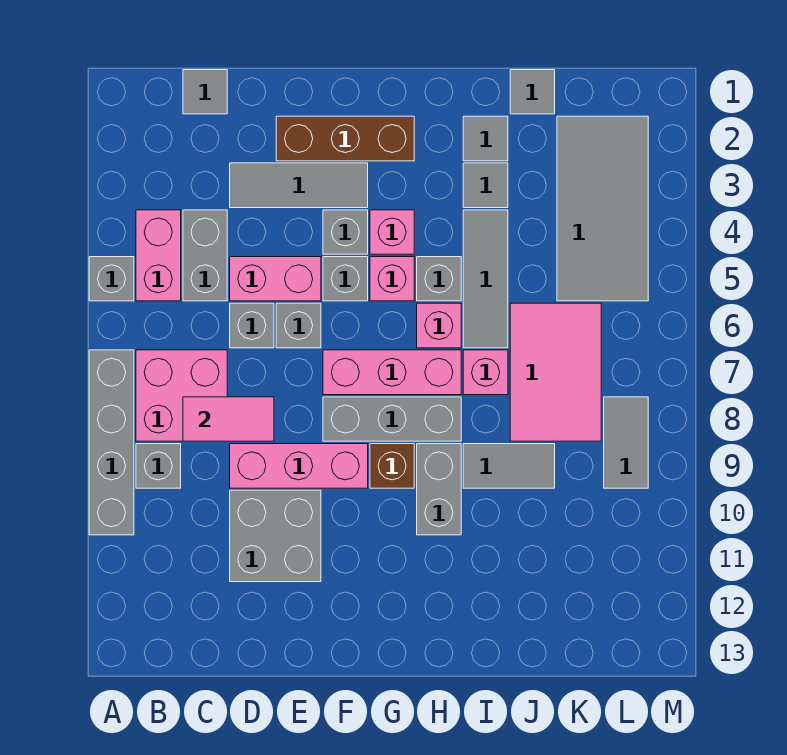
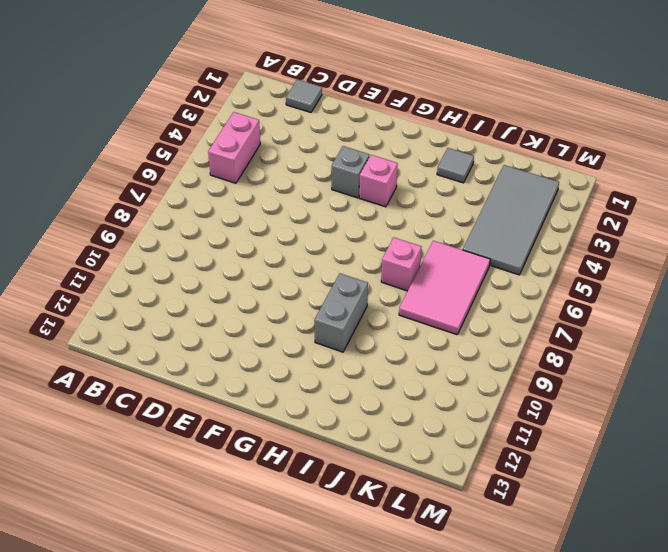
none -> grey 1x1 brick [89,257,134,301]
none -> grey 1x4 brick [89,350,134,535]
none -> pink 2x2 brick [136,350,227,441]
none -> grey 1x1 brick [136,444,181,488]

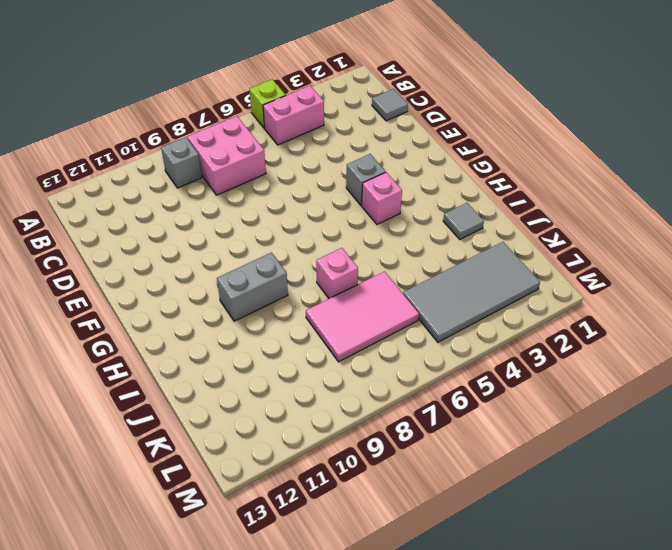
lime 1x1 brick [250,79,286,128] -> grey 1x1 brick [89,257,134,301]
none -> grey 1x4 brick [89,350,134,535]
none -> grey 1x2 brick [183,210,227,301]
none -> grey 1x3 tile [230,163,368,208]
none -> pink 1x2 brick [230,257,321,301]

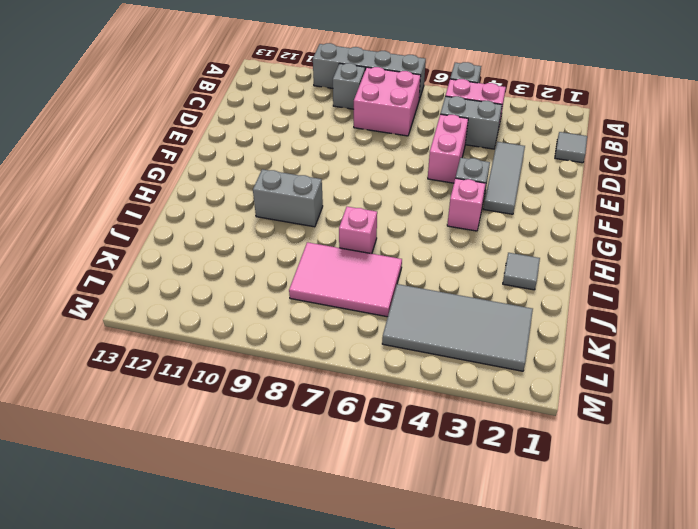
none -> grey 1x1 brick [230,303,274,348]
none -> pink 1x3 brick [230,444,368,488]
none -> grey 2x2 brick [230,490,321,582]
none -> brown 1x3 brick [276,116,414,161]

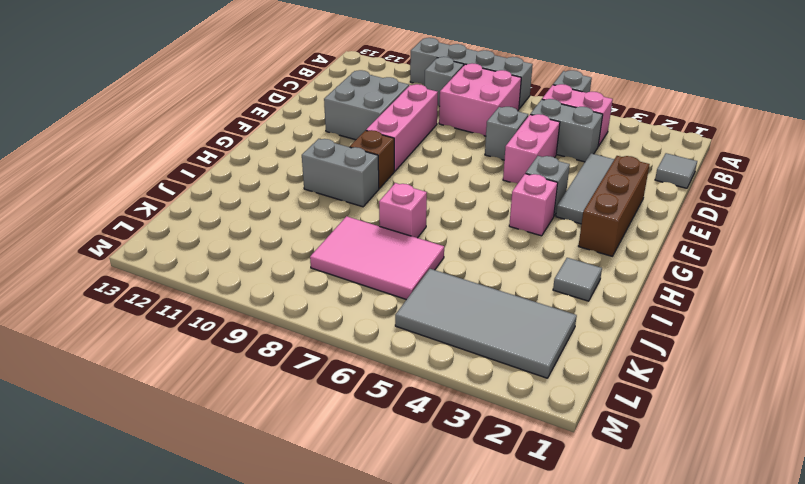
none -> grey 1x1 brick [276,303,321,348]
none -> grey 1x1 brick [323,257,368,301]
none -> pink 1x3 brick [323,350,461,395]
none -> grey 1x3 brick [323,397,461,441]

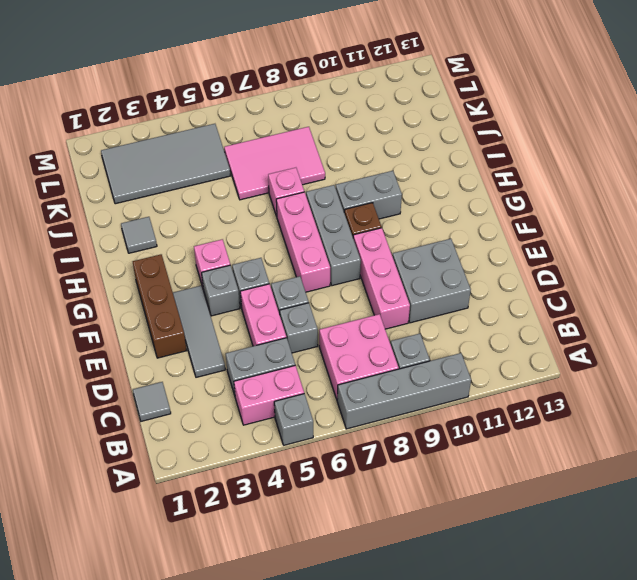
none -> pink 1x1 brick [370,257,414,301]
none -> grey 1x1 brick [417,257,461,301]
none -> pink 1x1 brick [417,303,461,348]
none -> grey 1x1 tile [463,163,508,208]

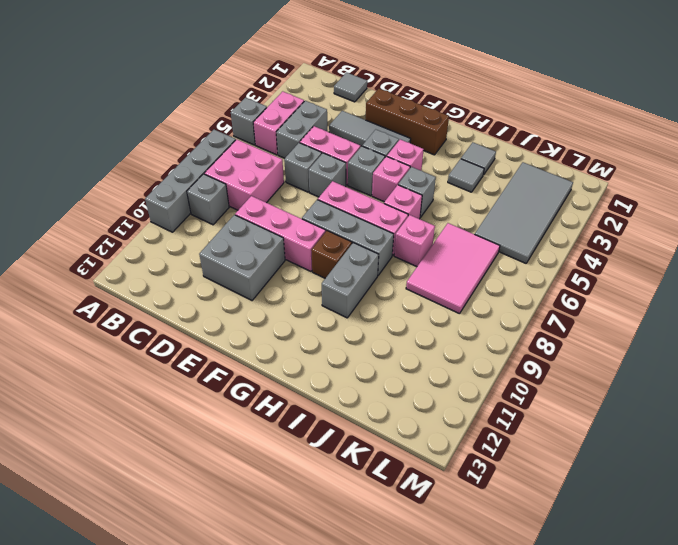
none -> grey 1x3 tile [463,210,508,348]
none -> grey 1x2 tile [463,444,555,488]
none -> grey 1x1 tile [510,70,555,114]
none -> grey 1x2 tile [604,397,648,488]

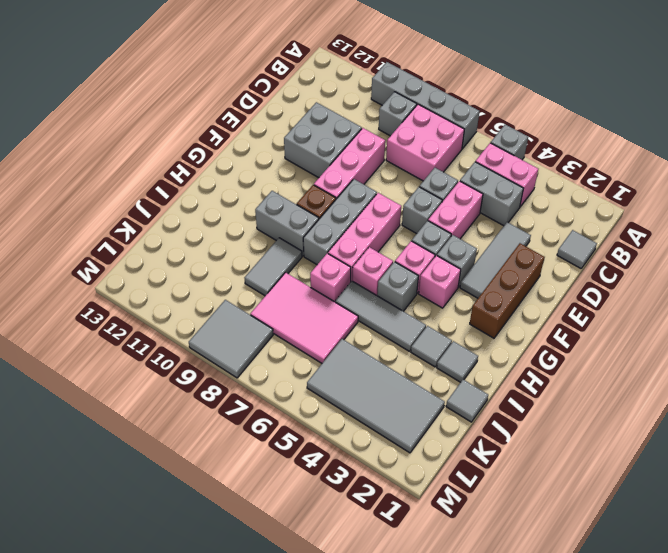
grey 2x2 tile [189,300,273,378] -> grey 1x2 tile [604,397,648,488]
none -> pink 1x2 tile [183,397,274,441]

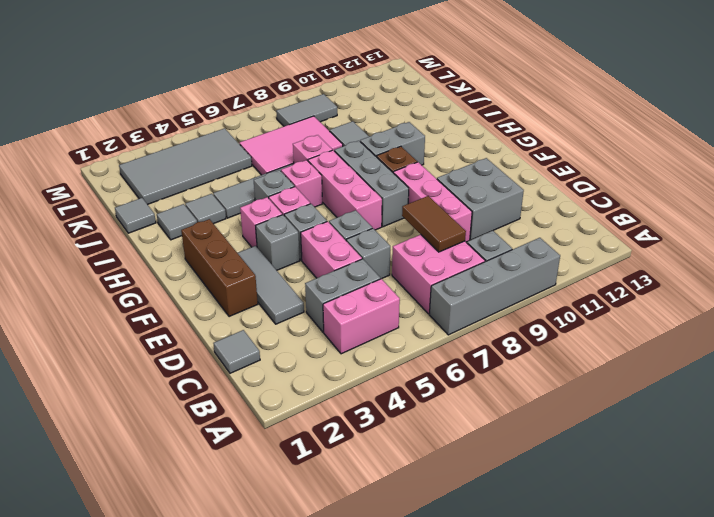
brown 1x2 tile [402,196,466,252] -> pink 1x2 tile [183,397,274,441]
none -> grey 1x1 brick [89,257,134,301]

